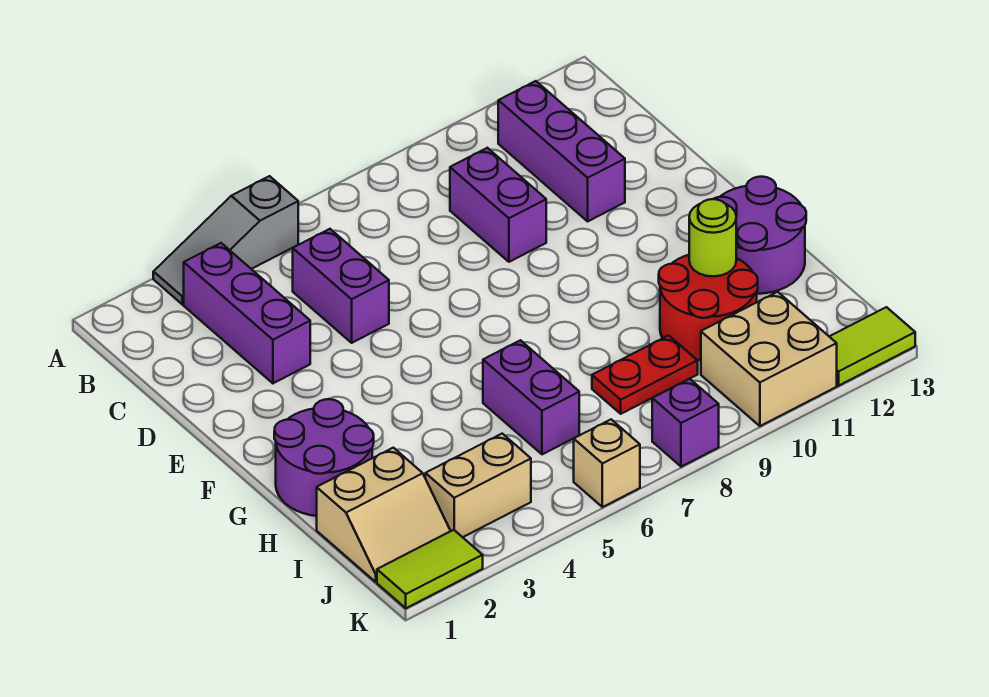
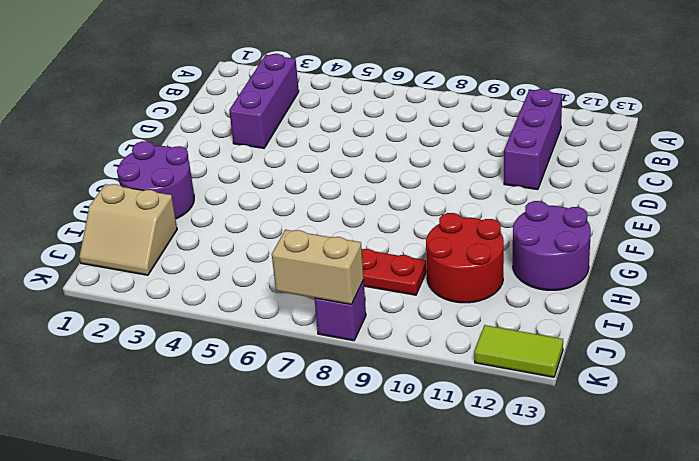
tan 1x2 brick [272,230,364,304] -> tan 1x2 brick moved to [425,434,531,537]
none -> grey 1x3 slope [153,176,298,304]
none -> purple 1x2 brick [293,229,389,343]
none -> purple 1x2 brick [450,148,546,262]

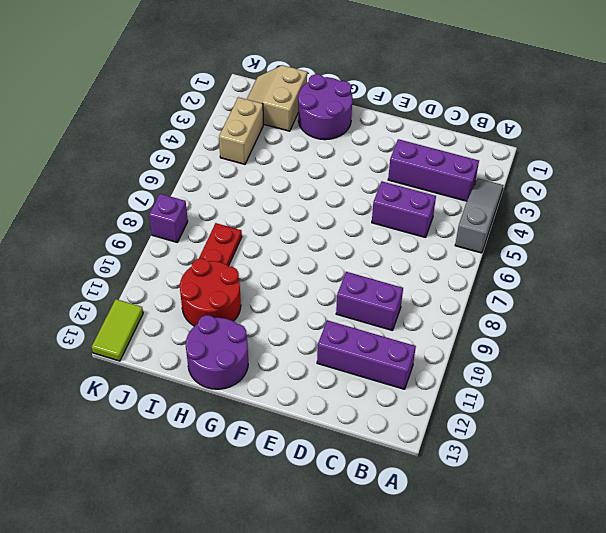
none -> purple 1x2 brick [483,340,579,454]
none -> tan 2x2 brick [701,292,837,426]
none -> lime 1x2 tile [377,530,483,608]

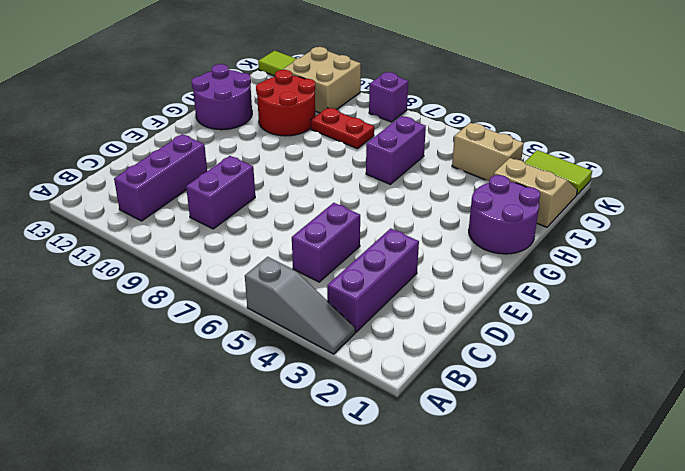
none -> tan 1x1 brick [574,420,640,507]
none -> lime 1x1 round brick [689,199,736,276]

